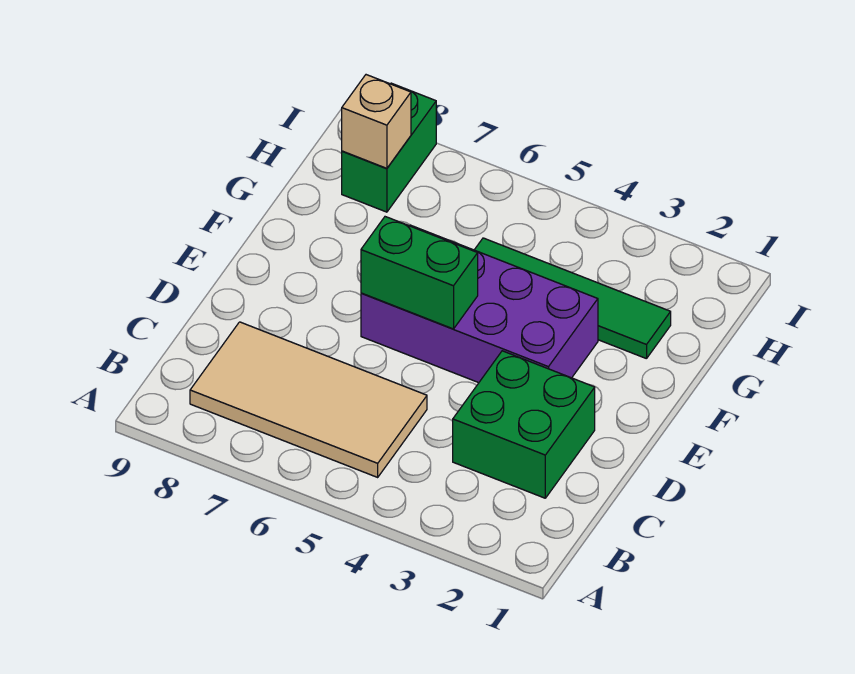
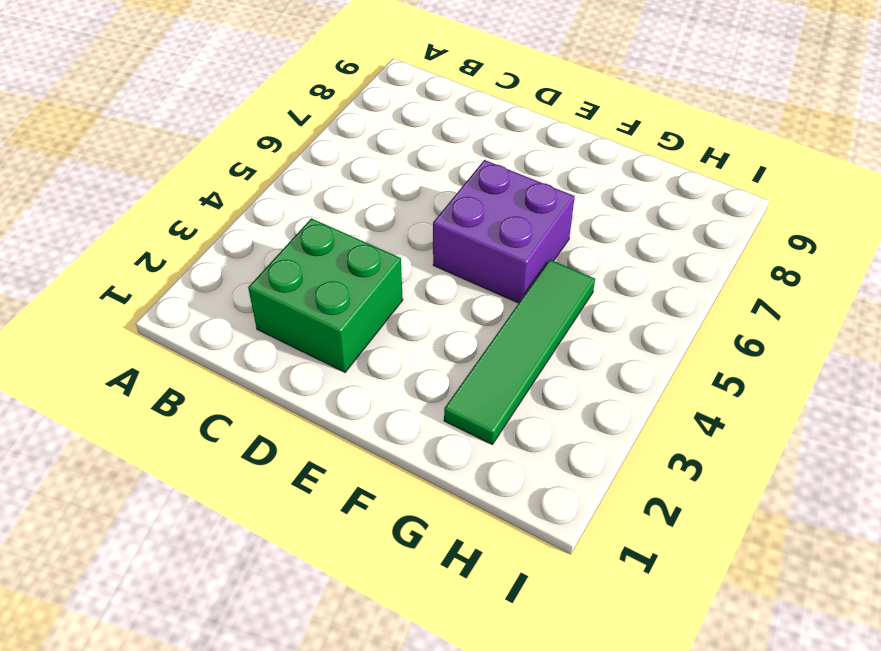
purple 2x2 brick [433,160,575,303] -> purple 2x4 brick [361,225,598,383]
none -> tan 2x4 tile [190,322,427,477]
none -> green 1x2 brick [342,83,436,212]

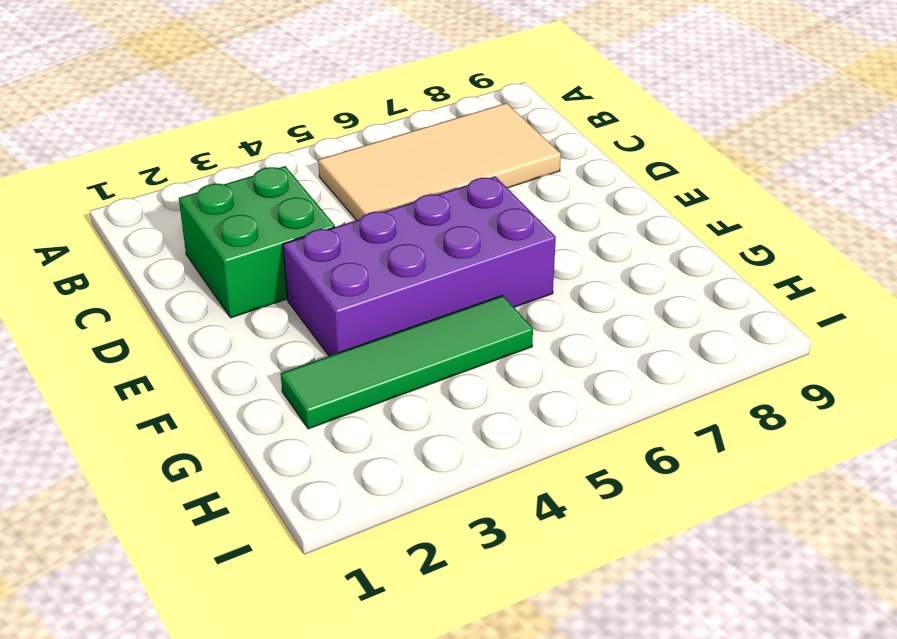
none -> green 1x2 brick [342,83,436,212]
none -> green 1x2 brick [361,217,478,329]

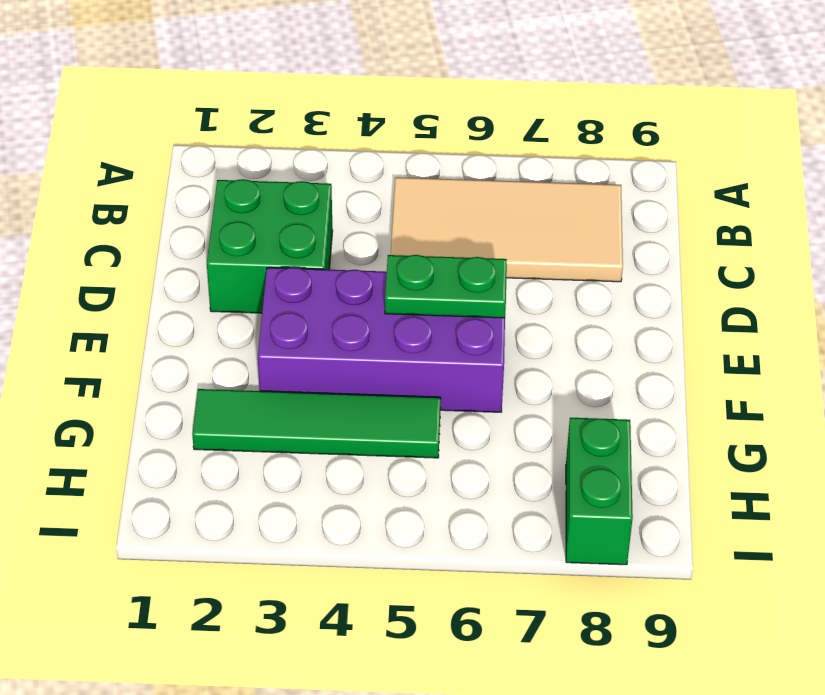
green 1x2 plate [385,255,507,318] -> green 1x2 brick [361,217,478,329]
none -> tan 1x1 brick [342,75,411,169]

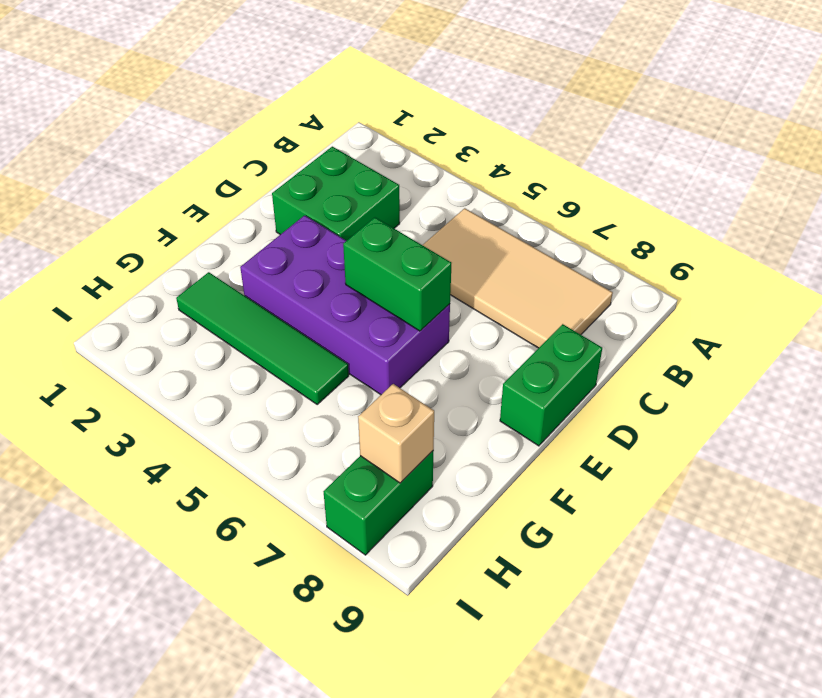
green 1x2 brick [500,324,602,446] -> none

